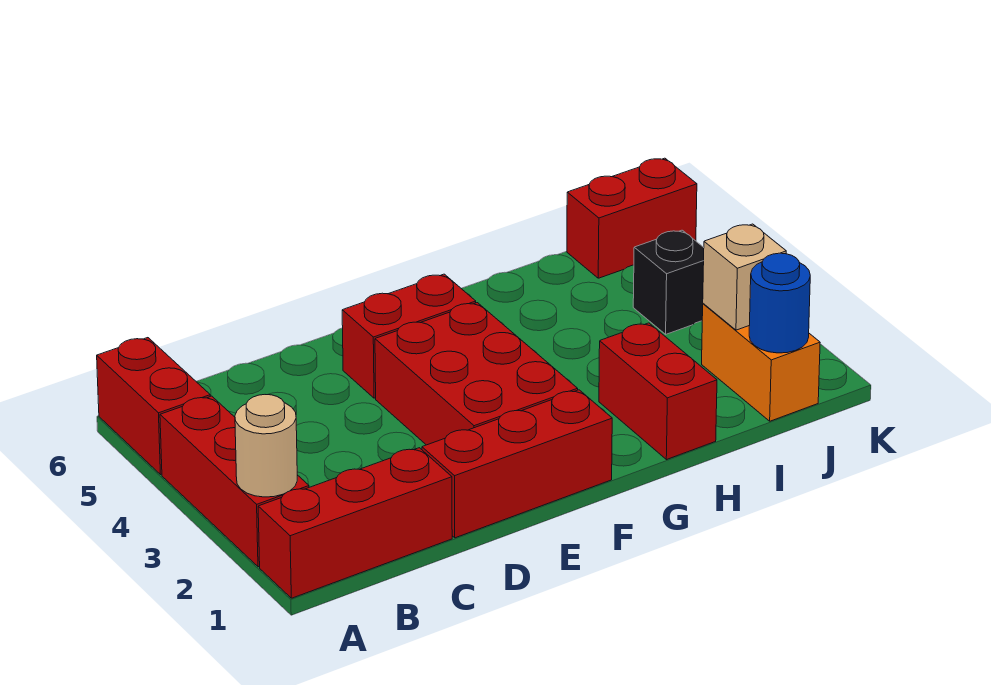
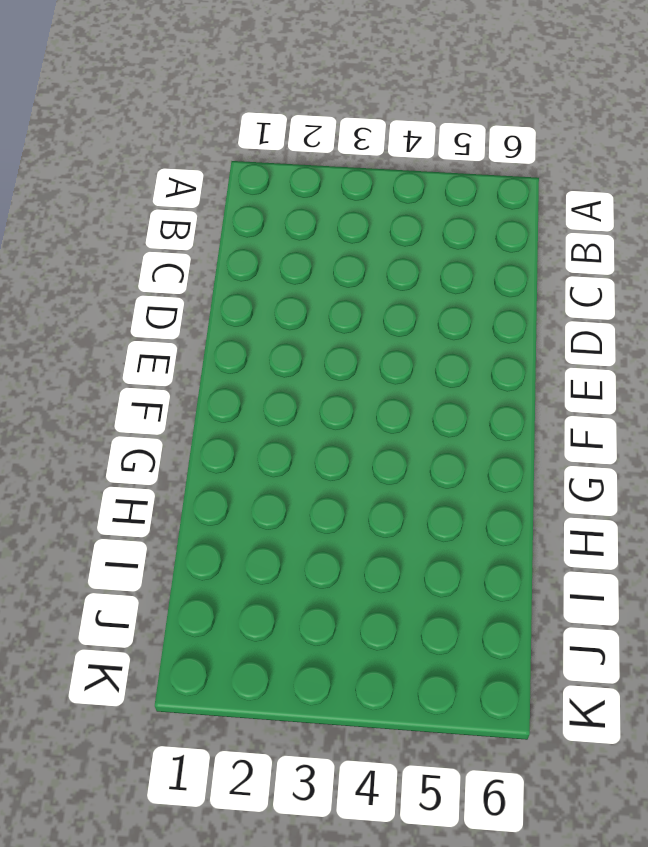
none -> red 1x3 brick [258,448,452,598]
none -> red 1x3 brick [160,396,309,567]
none -> red 1x2 brick [97,338,210,475]

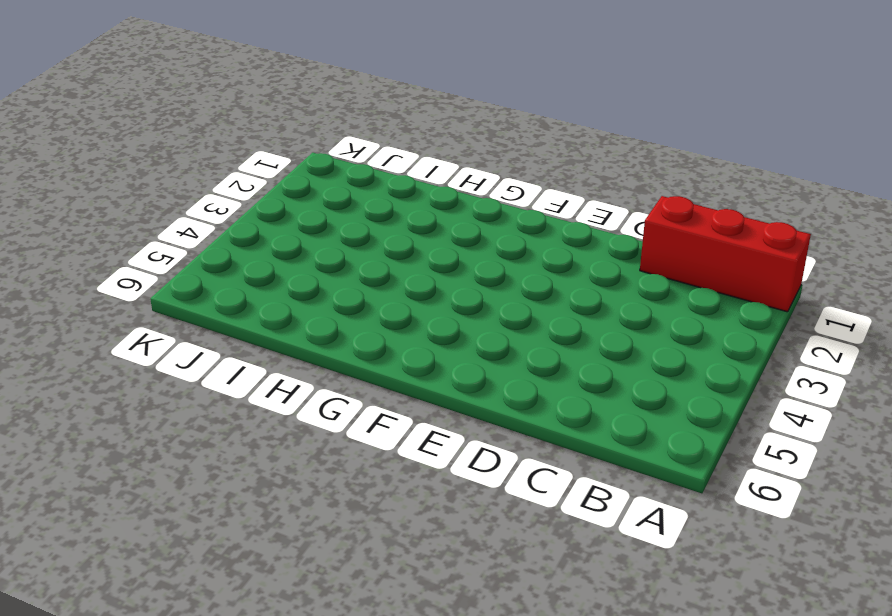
none -> red 1x3 brick [160,396,309,567]
none -> red 1x2 brick [97,338,210,475]
none -> red 1x3 brick [422,390,612,538]

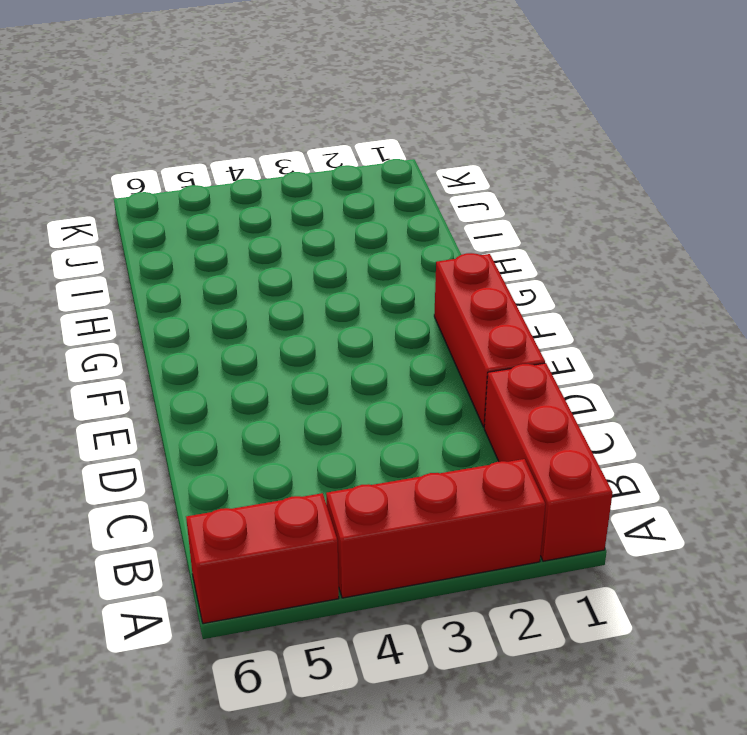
none -> red 2x3 brick [375,303,578,445]
none -> red 1x2 brick [342,274,476,398]
none -> red 1x2 brick [599,323,717,460]

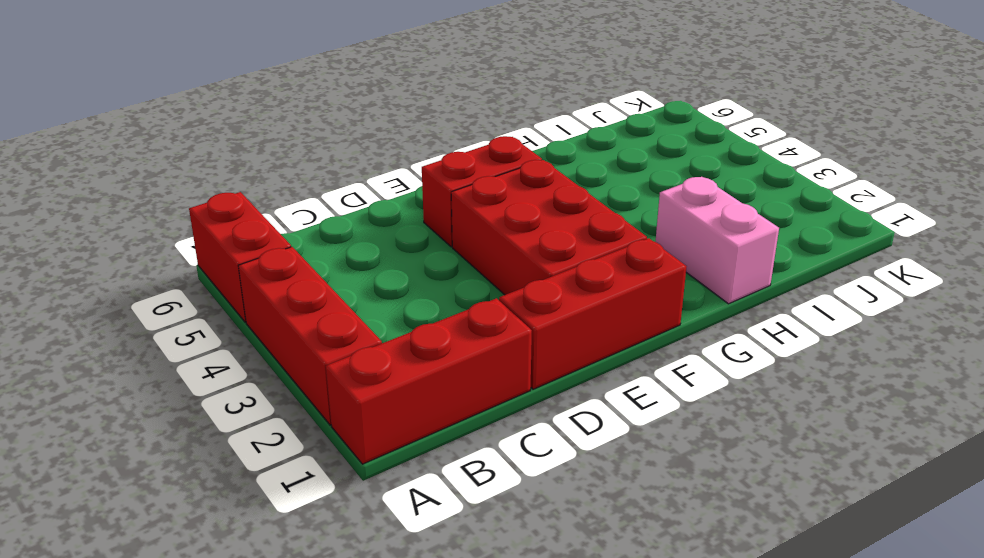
pink 1x2 brick [656,177,779,304] -> red 1x2 brick [599,323,717,460]
none -> orange 1x2 brick [702,304,820,421]
none -> black 1x1 brick [633,230,704,334]
none -> red 1x2 brick [567,158,697,278]

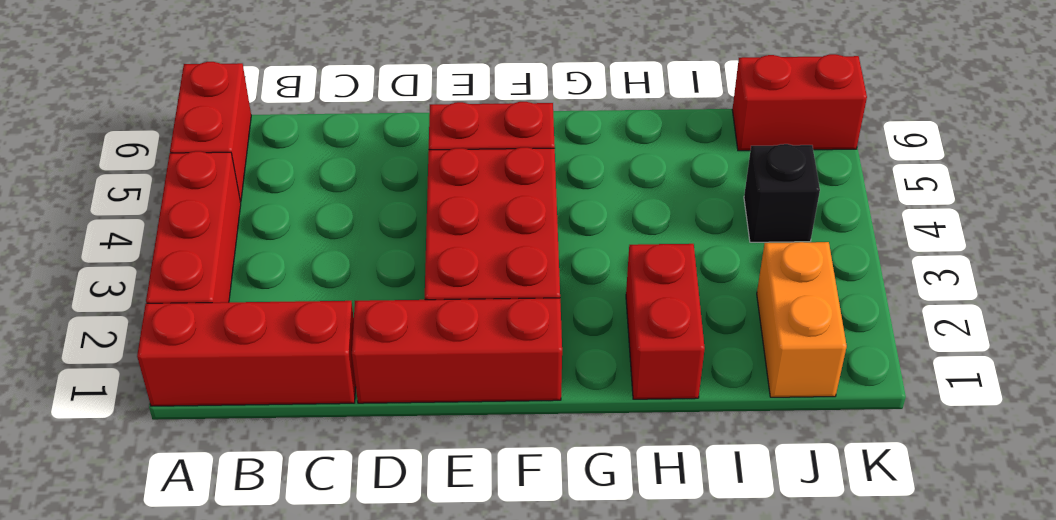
none -> tan 1x1 round brick [235,395,297,497]
none -> blue 1x1 round brick [749,253,810,353]
none -> tan 1x1 brick [703,224,786,330]

